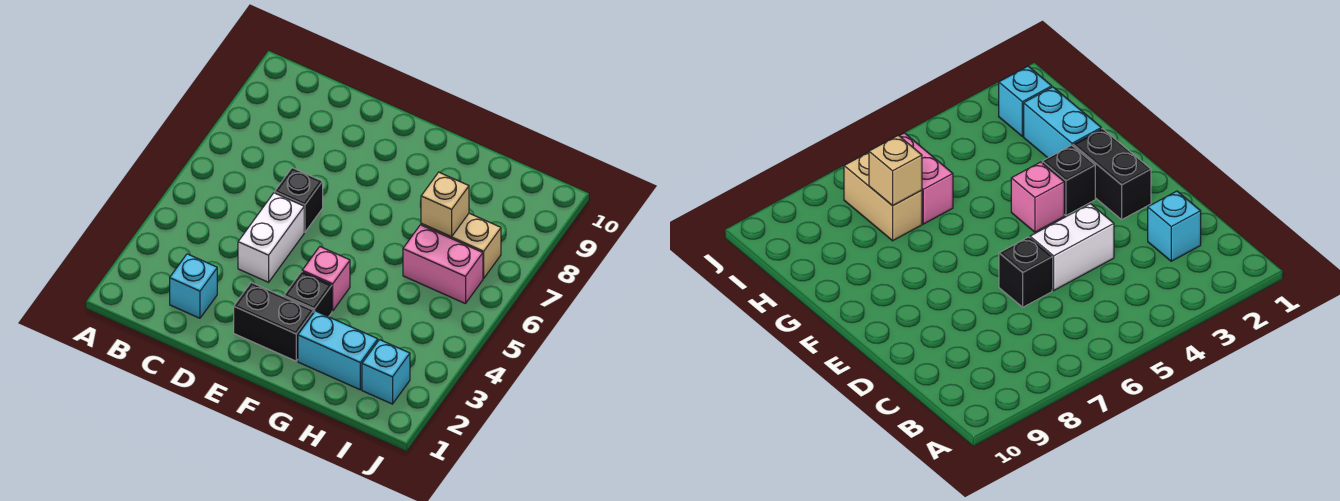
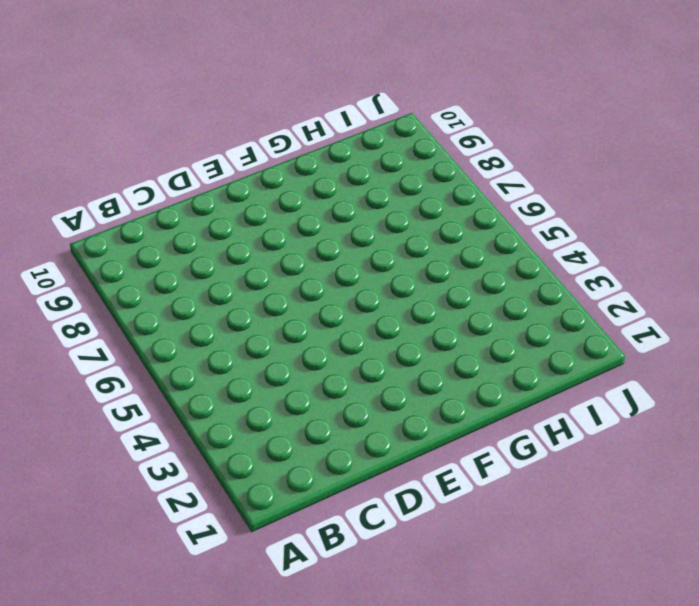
none -> cyan 1x1 brick [170,254,217,318]
none -> white 1x2 brick [238,193,304,282]

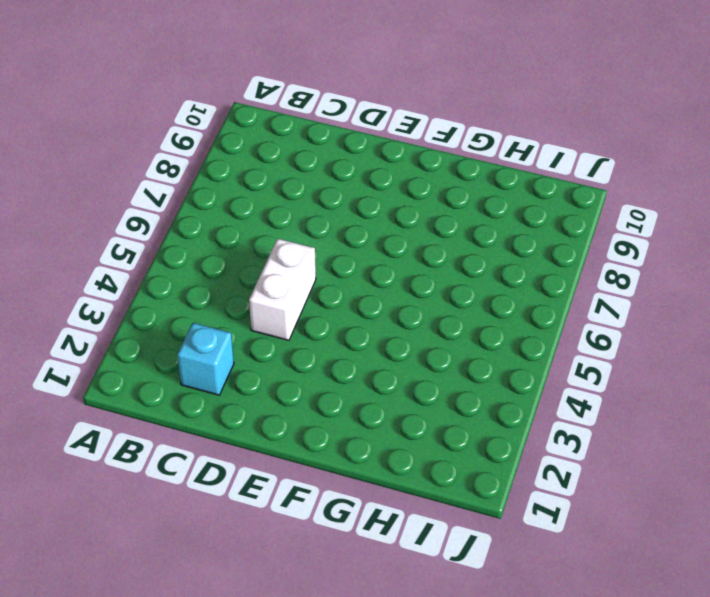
none -> black 1x1 brick [275,168,323,232]
none -> black 1x2 brick [234,283,314,361]

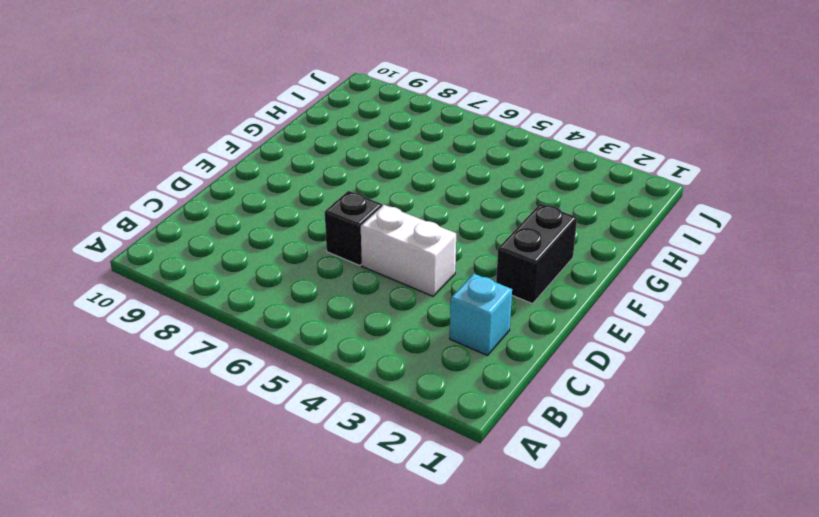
none -> black 1x1 brick [284,272,332,317]
none -> pink 1x1 brick [302,247,350,311]

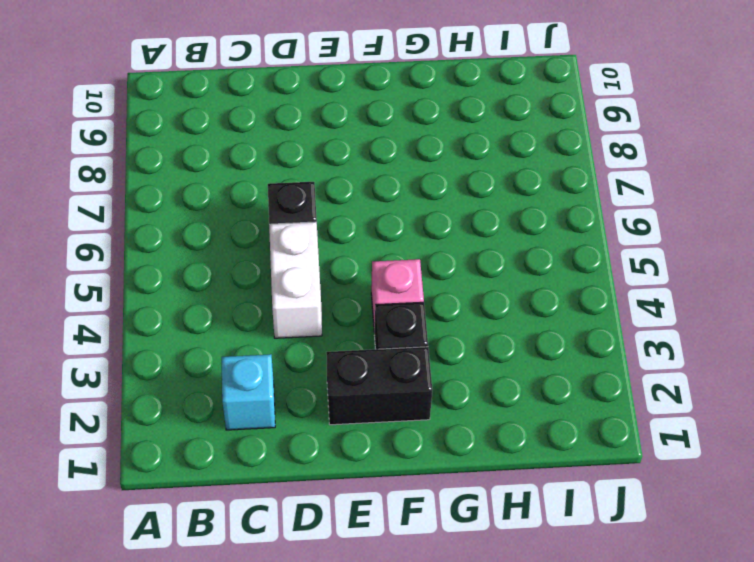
none -> cyan 1x2 brick [298,311,378,390]
none -> pink 1x2 brick [403,225,483,304]

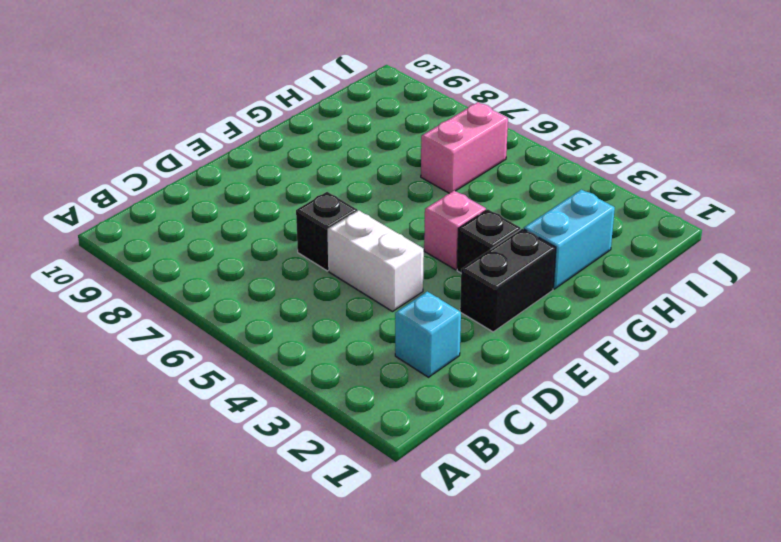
none -> tan 1x2 brick [421,213,501,278]
none -> cyan 1x1 brick [362,340,410,404]

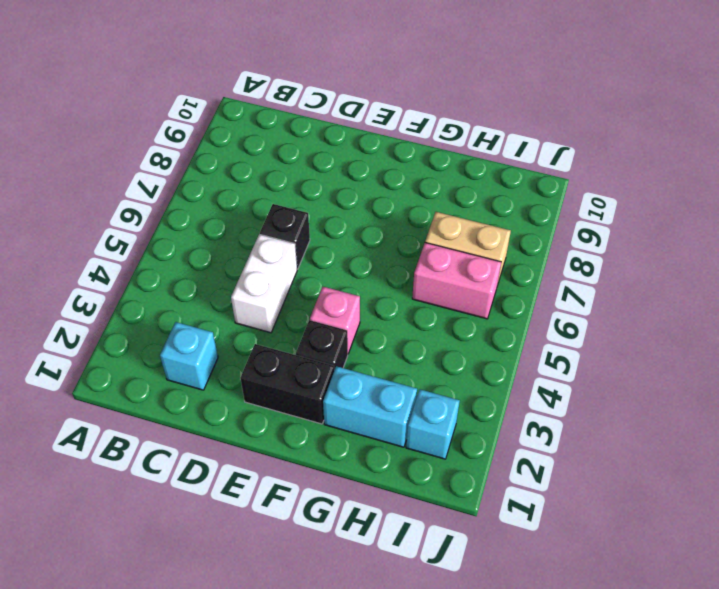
none -> tan 1x1 brick [421,172,469,237]

